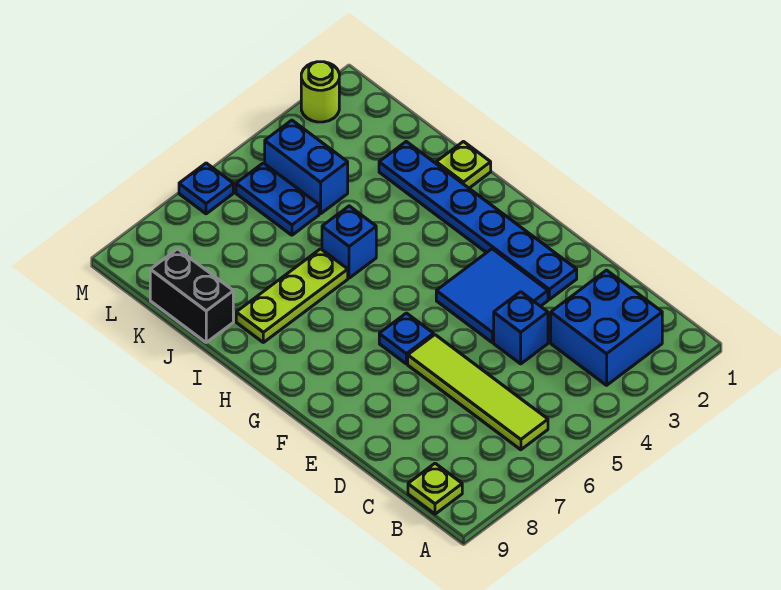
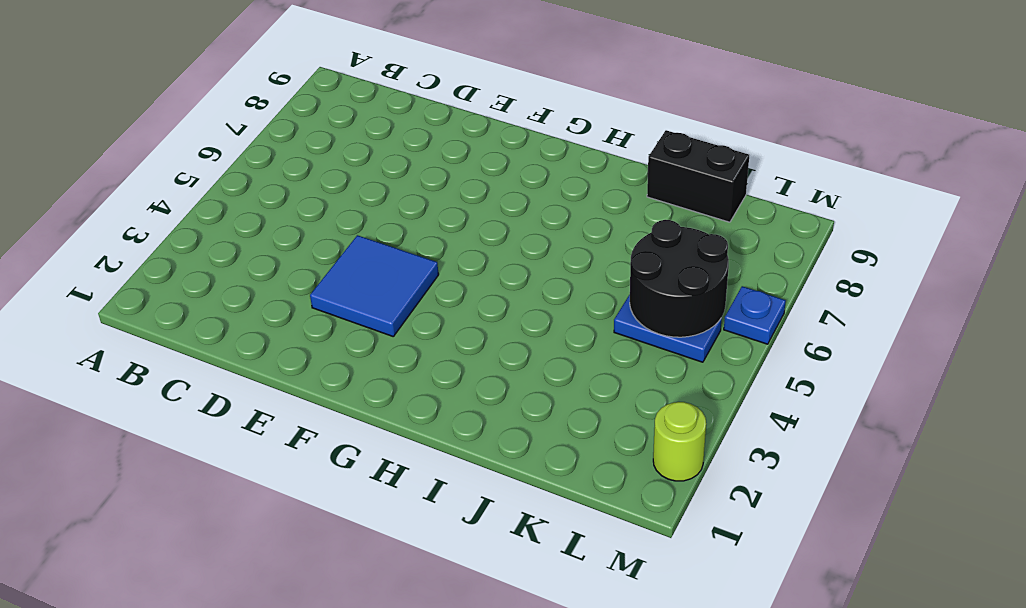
black 2x2 round brick [630,220,729,337] -> none
none -> blue 2x2 brick [551,270,662,385]
none -> lime 1x4 tile [408,335,548,450]
none -> lime 1x1 plate [408,463,462,514]

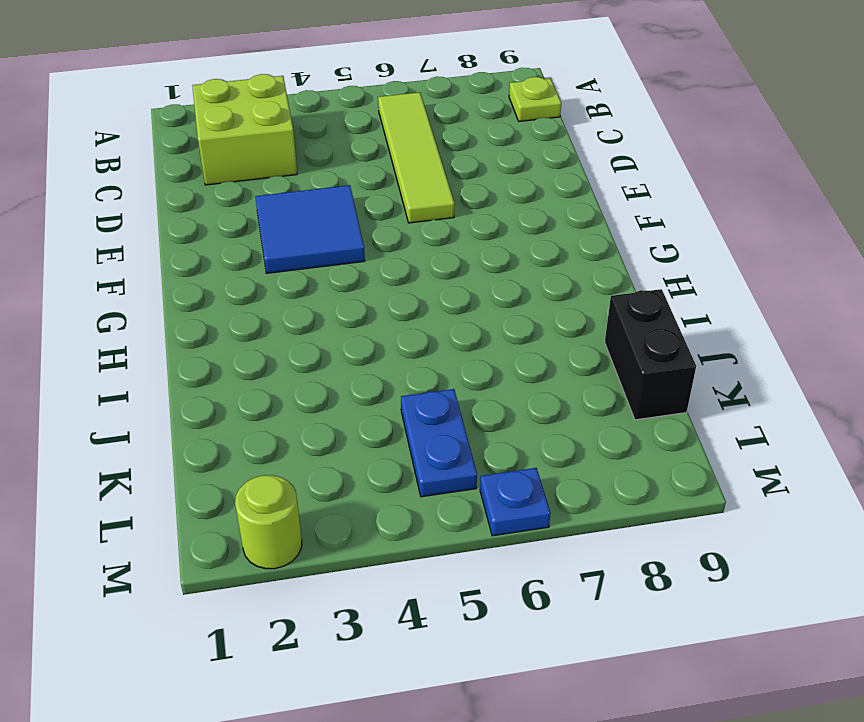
lime 2x2 brick [192,74,297,185] -> blue 2x2 brick [551,270,662,385]
none -> blue 1x1 brick [494,292,548,364]
none -> blue 1x6 plate [379,142,577,299]
none -> blue 1x1 plate [379,313,434,364]

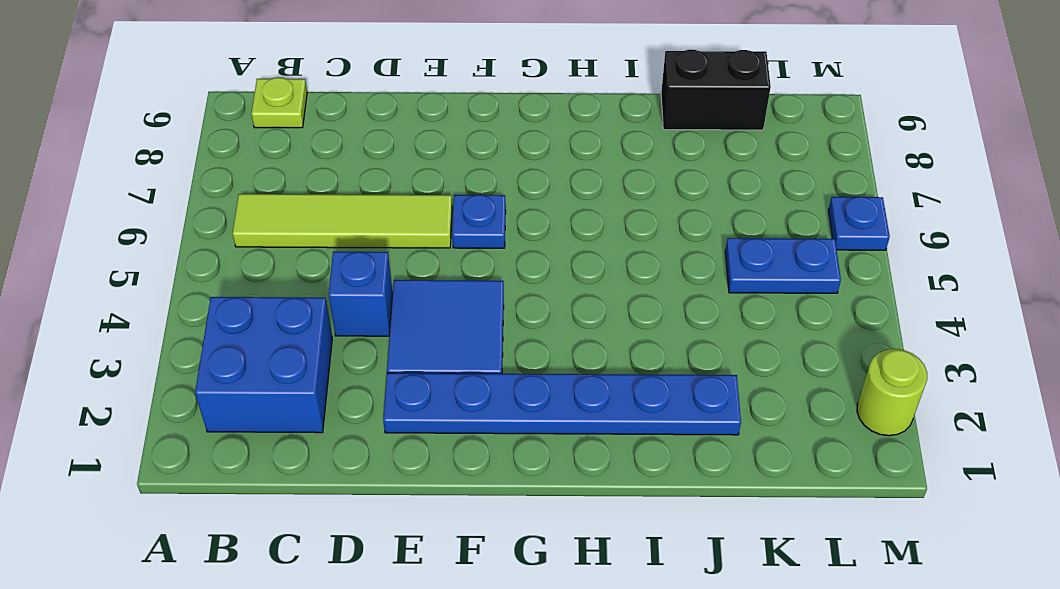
none -> lime 1x1 plate [436,142,491,188]
none -> blue 1x1 brick [322,206,376,278]
none -> lime 1x3 plate [236,249,348,342]

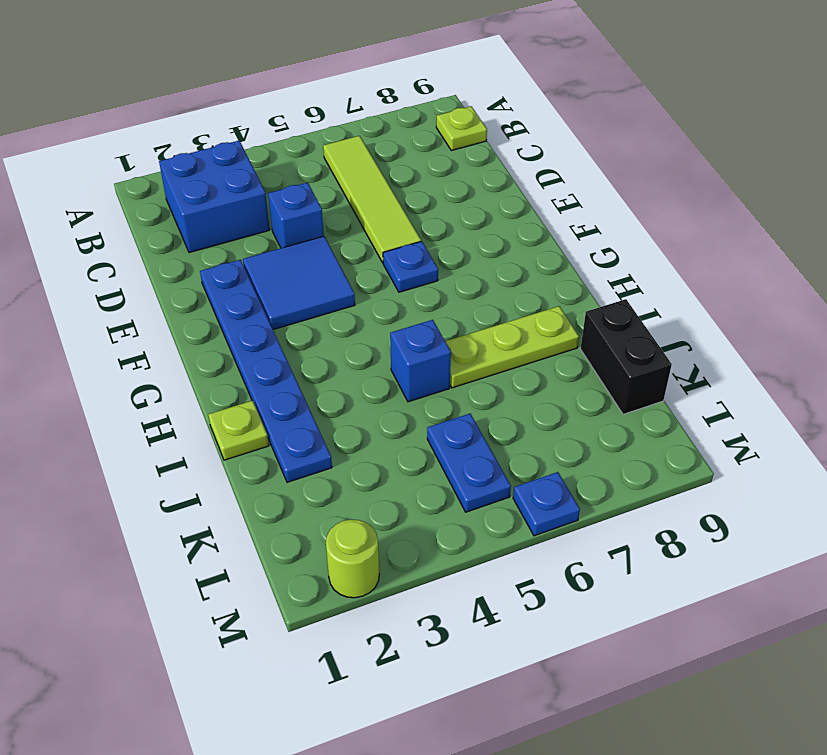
none -> blue 1x2 brick [265,120,348,214]

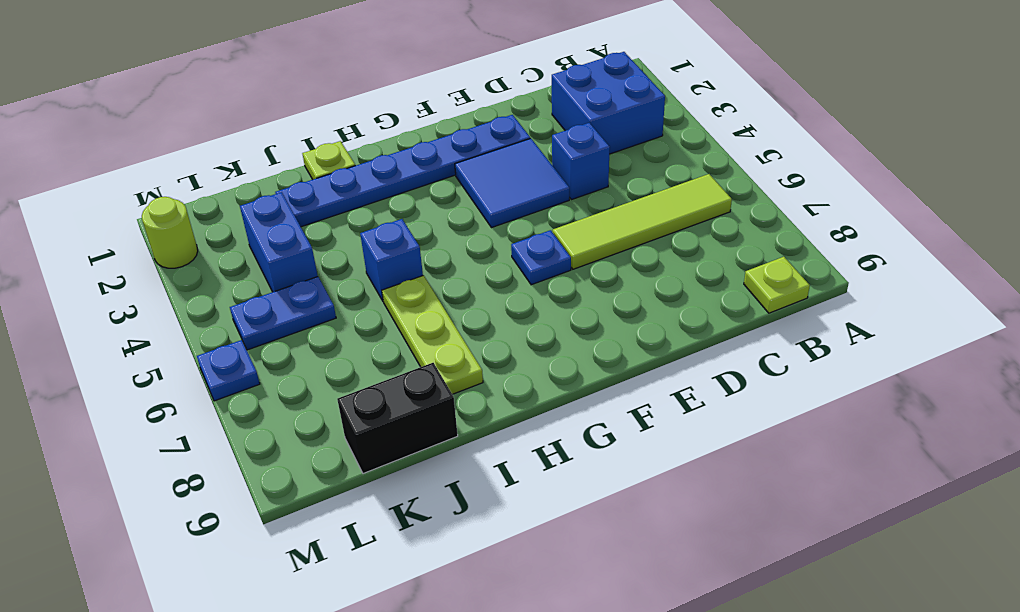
blue 1x2 brick [240,192,318,292] -> blue 1x2 brick turned to [265,120,348,214]

